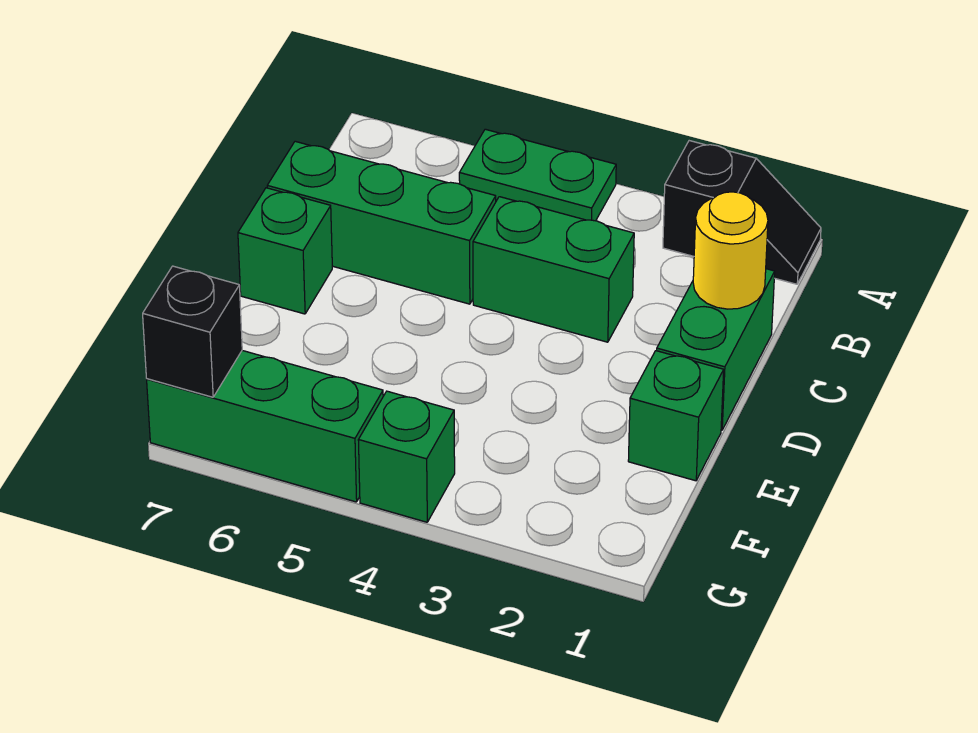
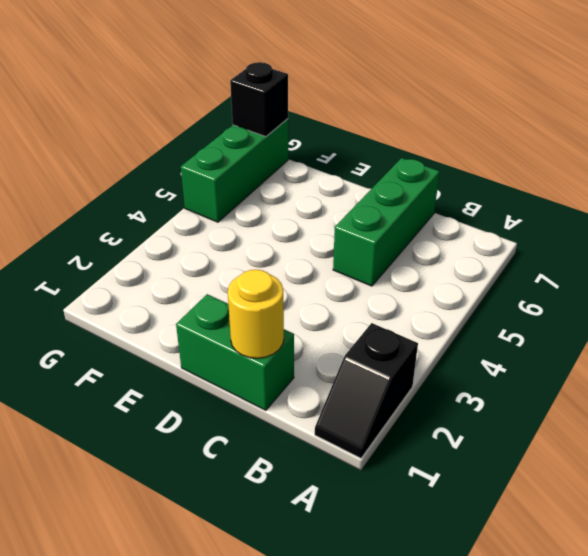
none -> green 1x2 plate [459,129,616,221]
none -> green 1x2 brick [473,197,634,342]

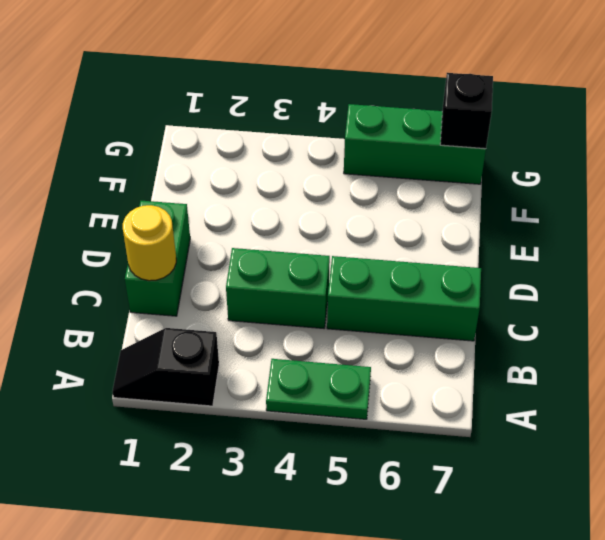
none -> green 1x1 brick [238,188,332,314]
none -> green 1x1 brick [628,351,724,481]

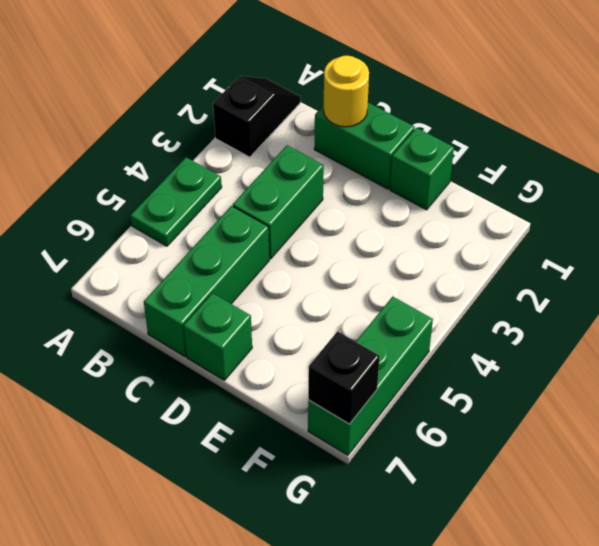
none -> green 1x1 brick [358,391,455,522]

